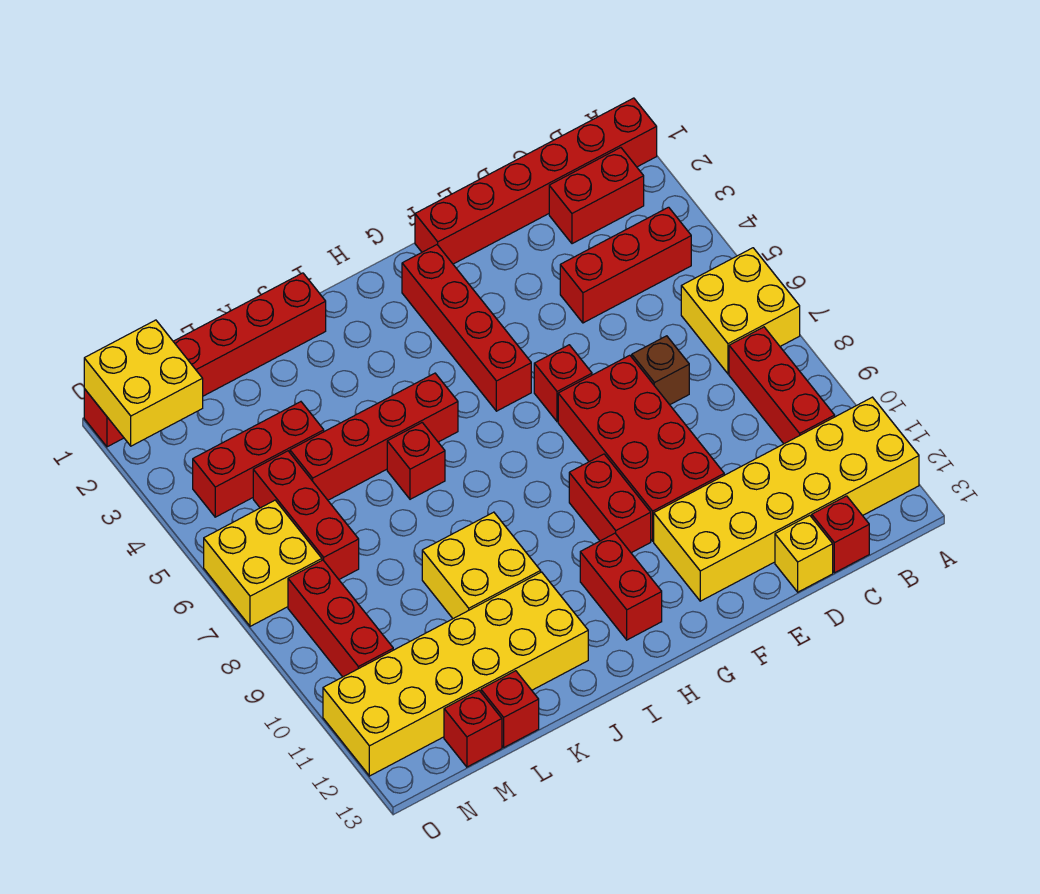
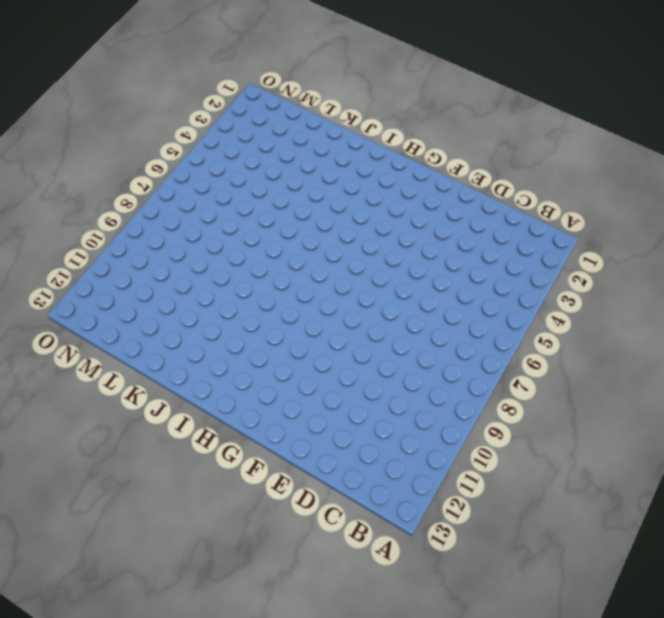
none -> red 1x6 brick [415,98,657,264]
none -> yellow 2x2 brick [681,248,800,374]
none -> yellow 2x6 brick [654,397,919,601]

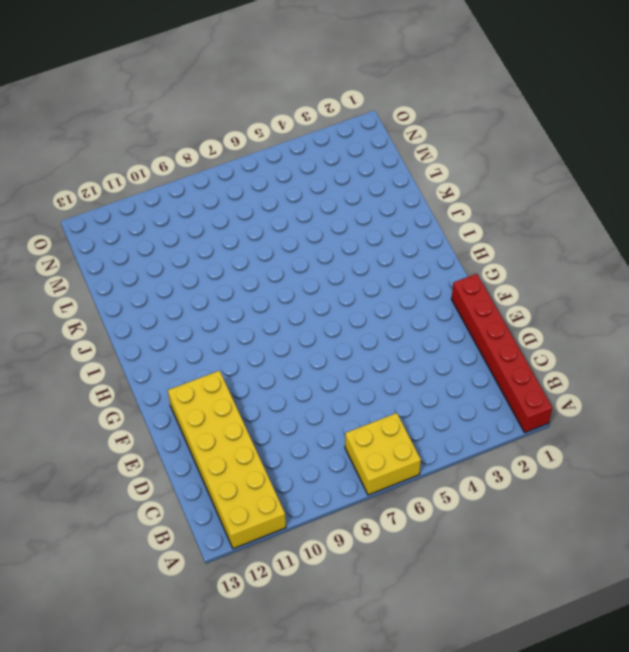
none -> red 1x2 brick [549,148,644,244]
none -> red 1x3 brick [560,207,691,323]
none -> red 1x3 brick [729,327,835,444]

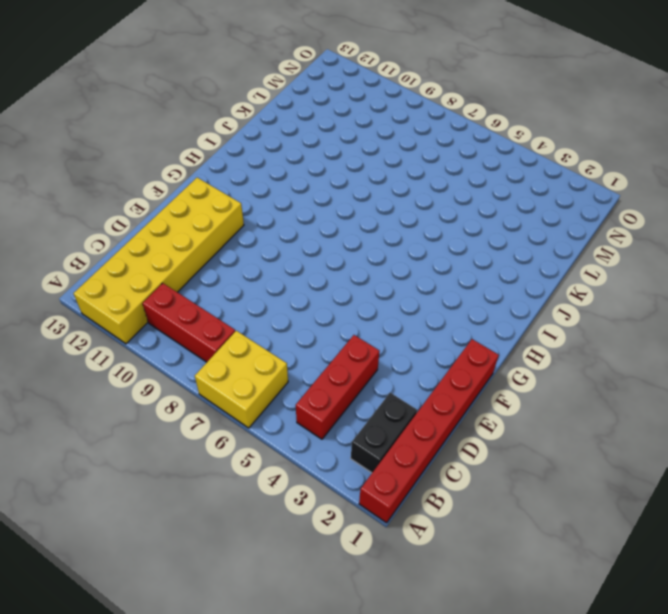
black 1x2 brick [351,393,417,473] -> red 1x2 brick [549,148,644,244]
none -> red 1x1 brick [812,496,869,573]
none -> brown 1x1 brick [632,336,689,405]
none -> yellow 1x1 brick [775,515,833,592]

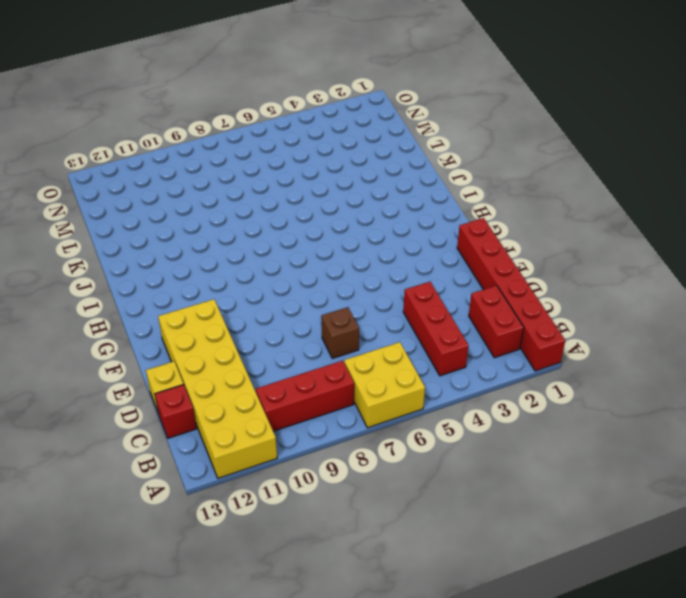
none -> red 2x4 brick [558,355,724,541]
none -> red 1x1 brick [534,345,592,422]
none -> red 1x4 brick [402,245,531,411]

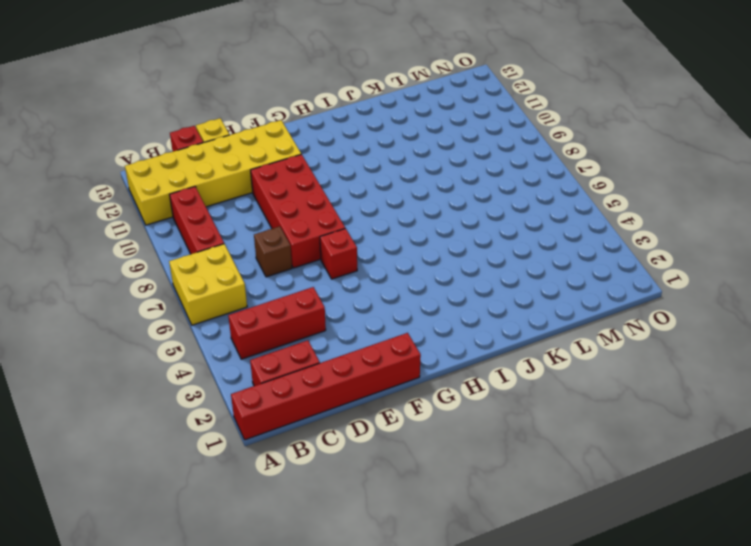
none -> red 1x4 brick [402,245,531,411]
none -> red 1x2 brick [569,454,651,553]
none -> red 1x2 brick [580,533,662,640]

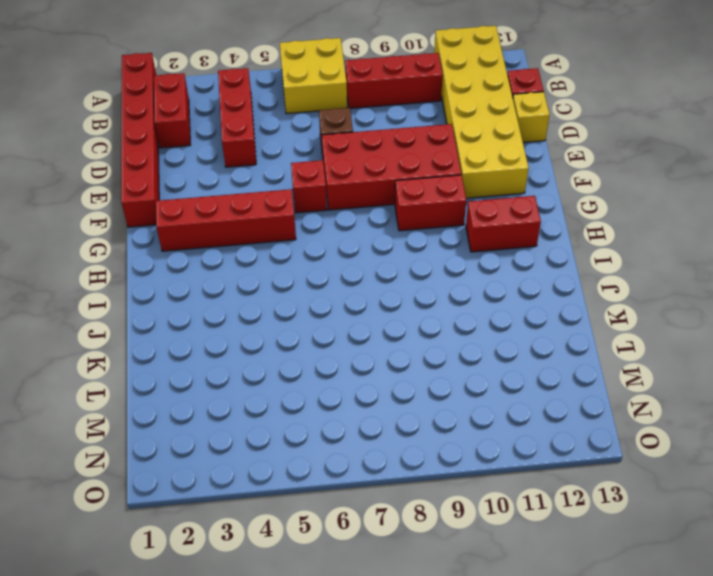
none -> red 1x4 brick [290,373,458,500]
none -> red 1x6 brick [84,273,326,447]
none -> red 1x1 brick [387,423,445,499]

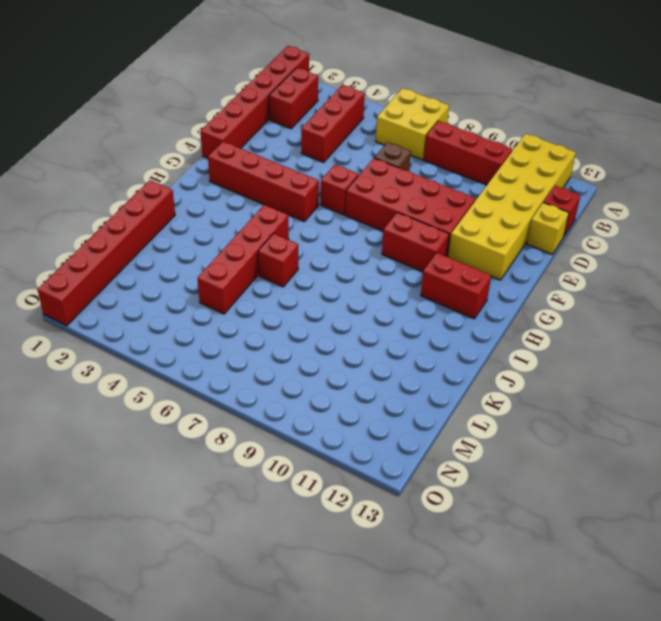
none -> yellow 2x2 brick [422,512,541,619]
none -> yellow 2x6 brick [323,572,588,776]
none -> red 1x3 brick [193,402,324,517]

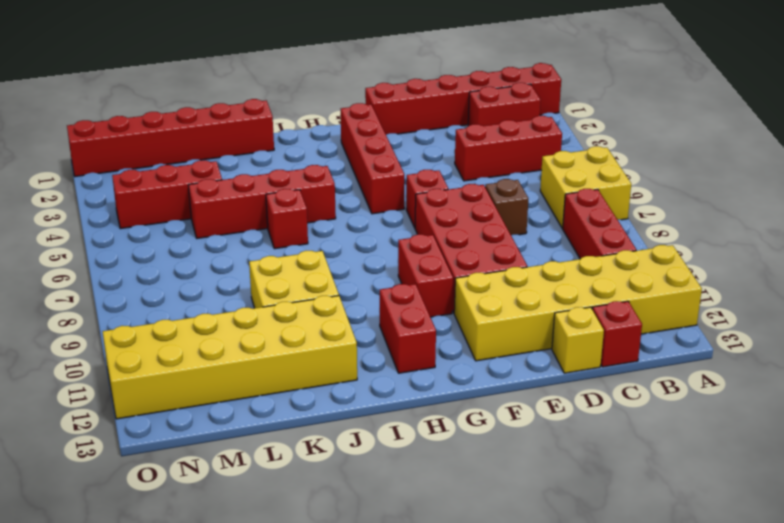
none -> red 1x1 brick [481,671,539,747]
none -> red 1x3 brick [253,451,359,579]
none -> red 1x1 brick [444,690,502,767]

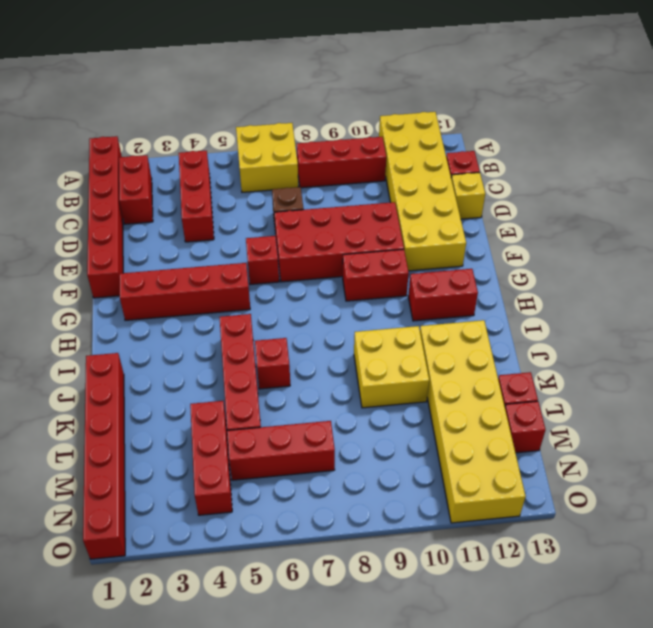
none -> yellow 2x2 brick [204,500,322,626]
none -> red 1x3 brick [288,560,393,677]
none -> yellow 2x2 brick [84,320,203,446]

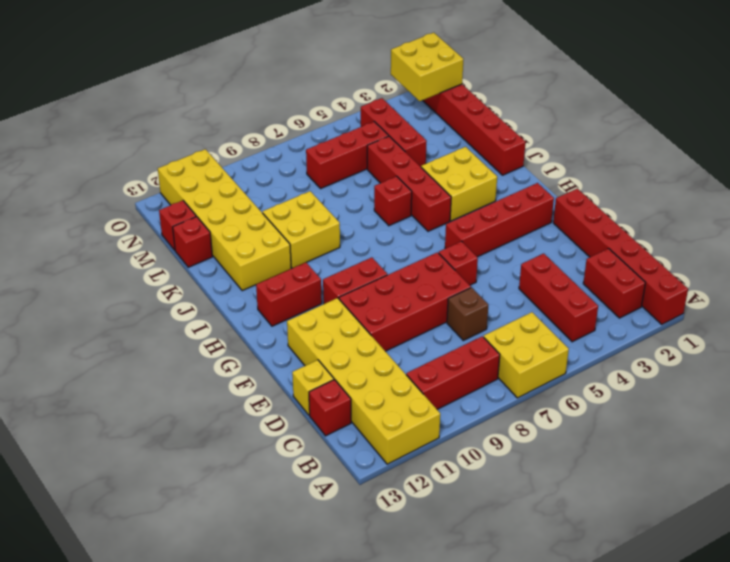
yellow 2x2 brick [421,147,497,221] -> yellow 2x2 brick moved to [204,500,322,626]
none -> red 1x3 brick [288,560,393,677]

